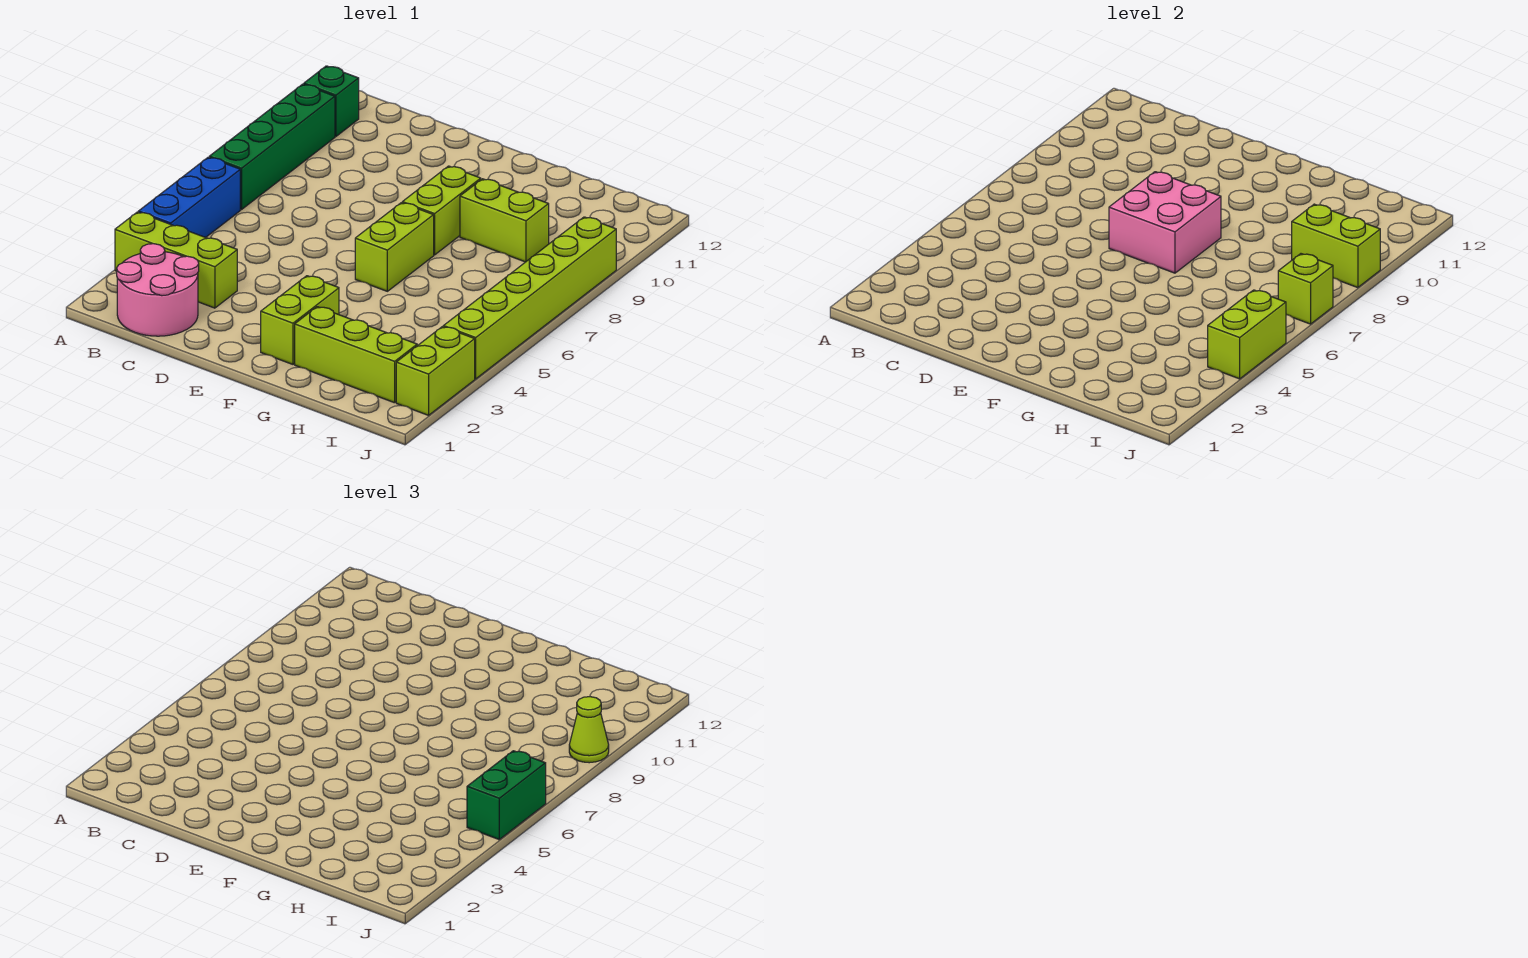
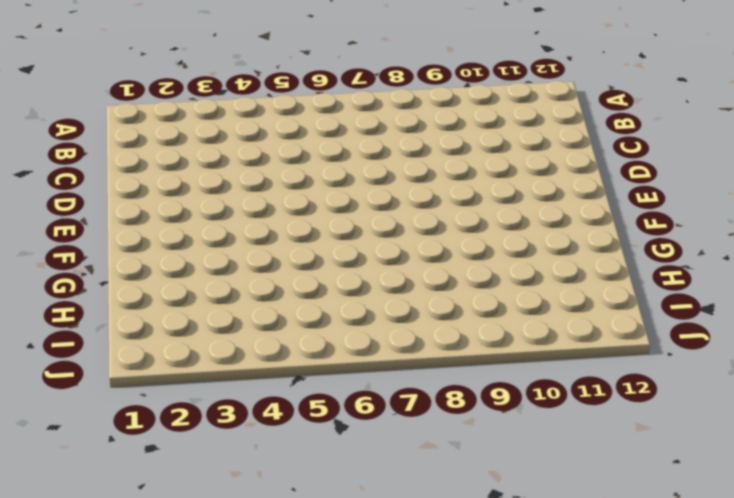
none -> lime 1x3 brick [115,212,237,308]
none -> blue 1x3 brick [138,157,240,238]
none -> green 1x4 brick [209,84,335,210]

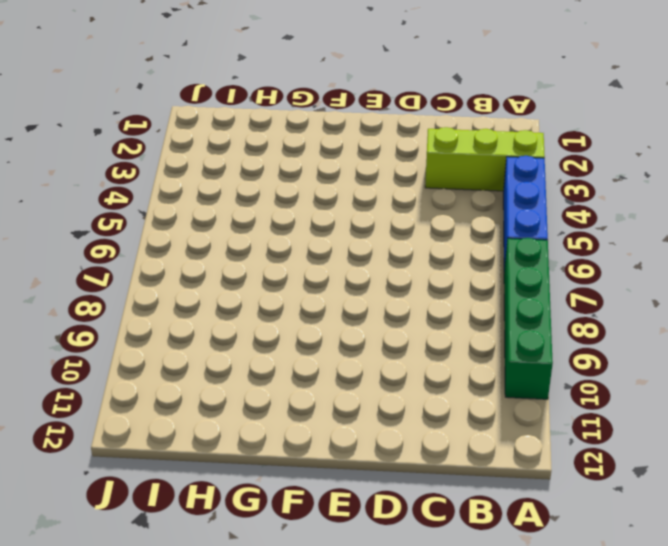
none -> green 1x1 brick [304,66,359,136]
none -> pink 2x2 round brick [117,244,199,336]
none -> lime 1x2 brick [261,276,339,364]

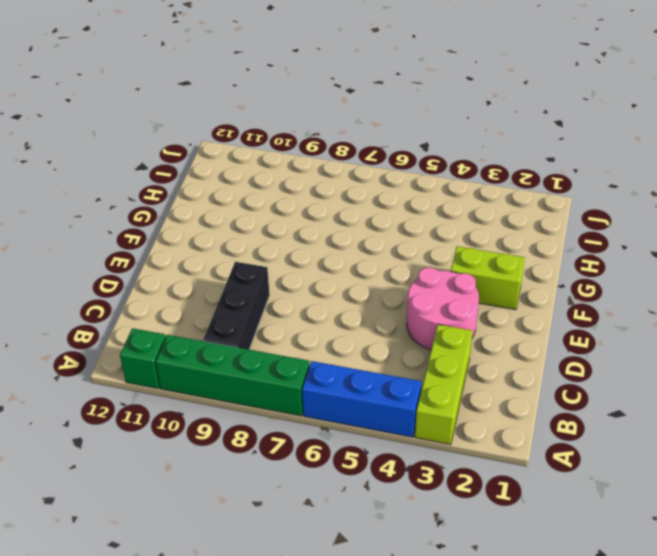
black 1x3 brick [203,262,270,350] -> none
pink 2x2 round brick [407,267,479,350] -> pink 2x2 round brick moved to [117,244,199,336]
none -> lime 1x2 brick [355,203,434,291]
none -> lime 1x2 brick [402,166,481,255]
none -> lime 1x3 brick [295,307,417,403]

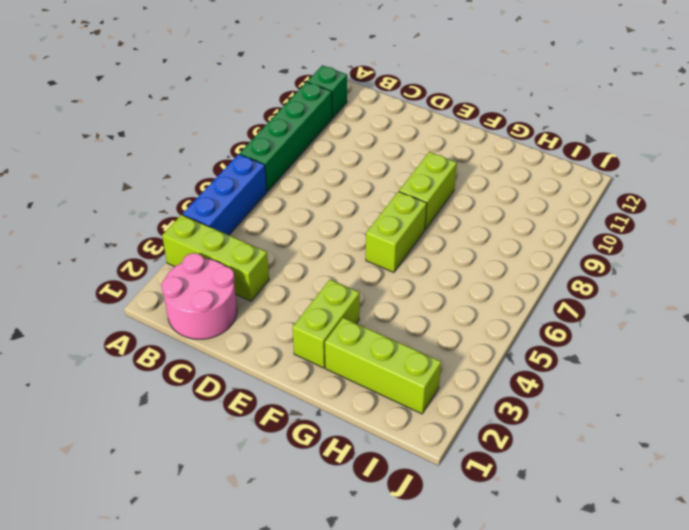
none -> lime 1x2 brick [460,179,549,262]
none -> lime 1x2 brick [396,327,475,415]
none -> lime 1x6 brick [444,217,616,379]

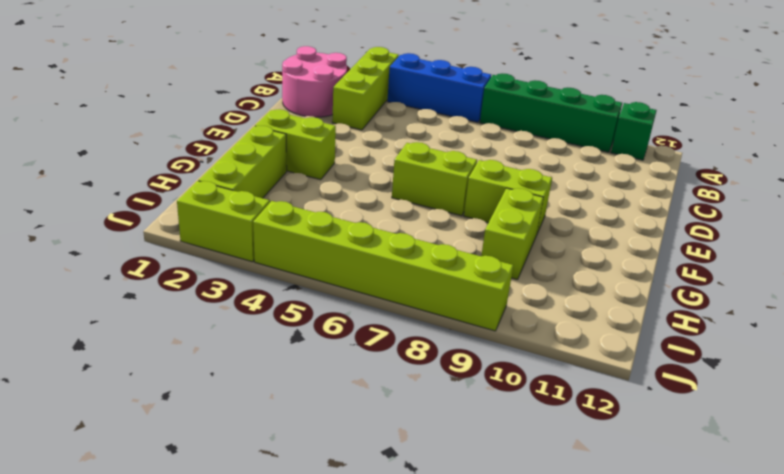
none -> pink 2x2 brick [1109,172,1221,273]
none -> lime 1x2 brick [1292,204,1380,288]
none -> lime 1x2 brick [1208,290,1286,379]

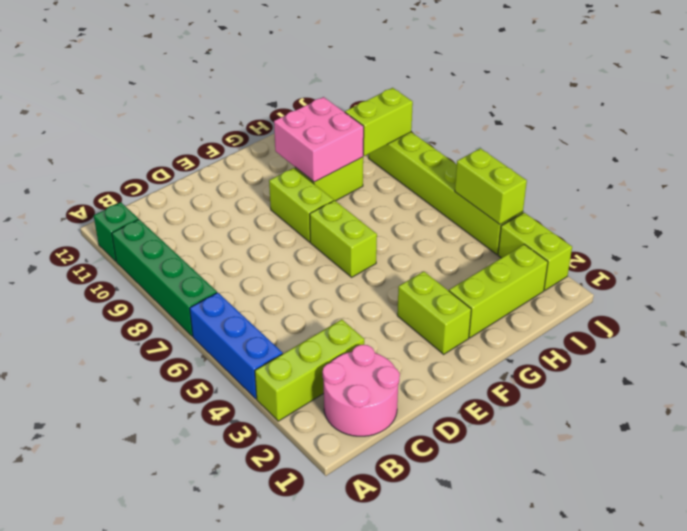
pink 2x2 brick [274,97,364,182] -> pink 2x2 brick moved to [1109,172,1221,273]
none -> lime 1x1 brick [1278,254,1333,324]
none -> green 1x2 brick [467,751,546,839]
none -> lime 1x1 cone [569,697,609,763]

